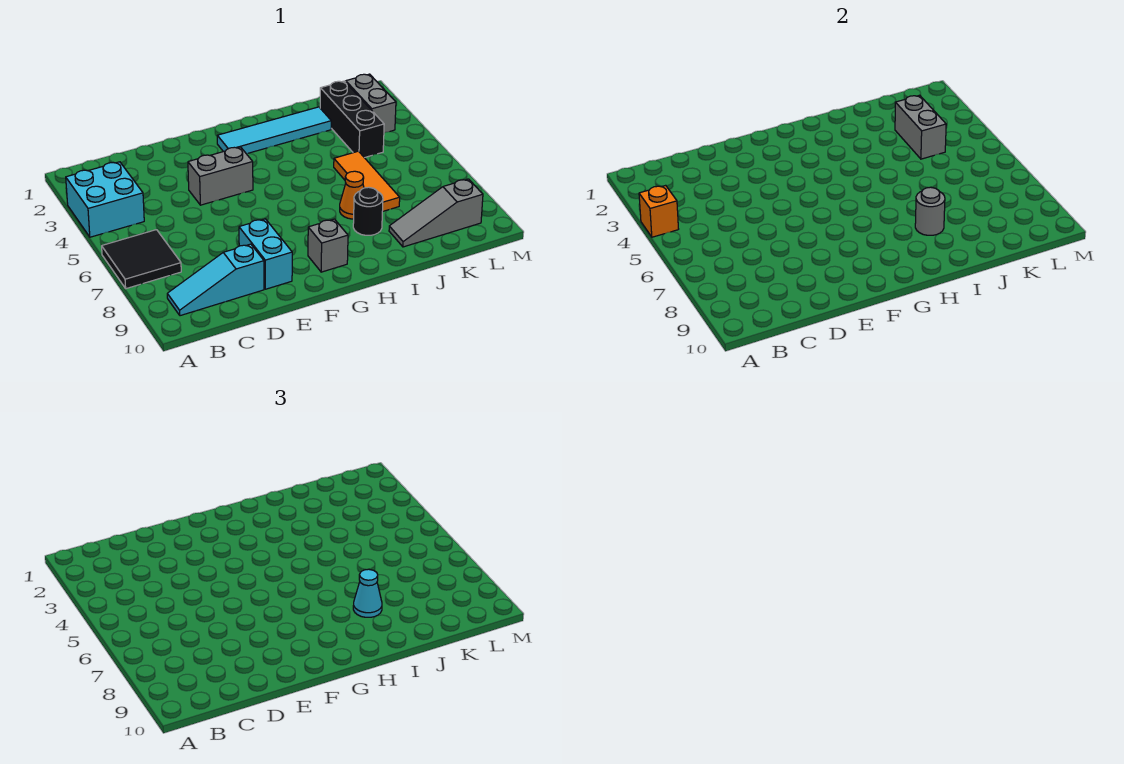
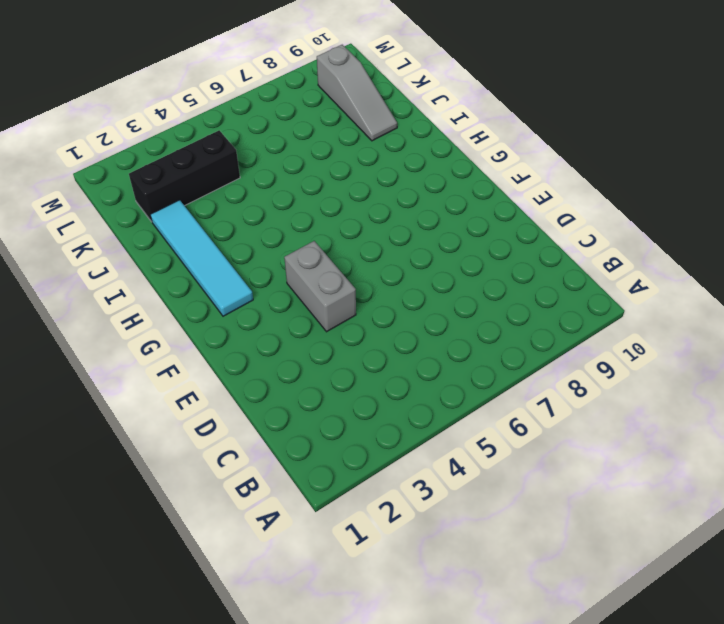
none -> cyan 2x2 brick [66,162,144,237]
none -> black 2x2 tile [102,230,181,289]
none -> cyan 1x3 slope [167,244,264,316]

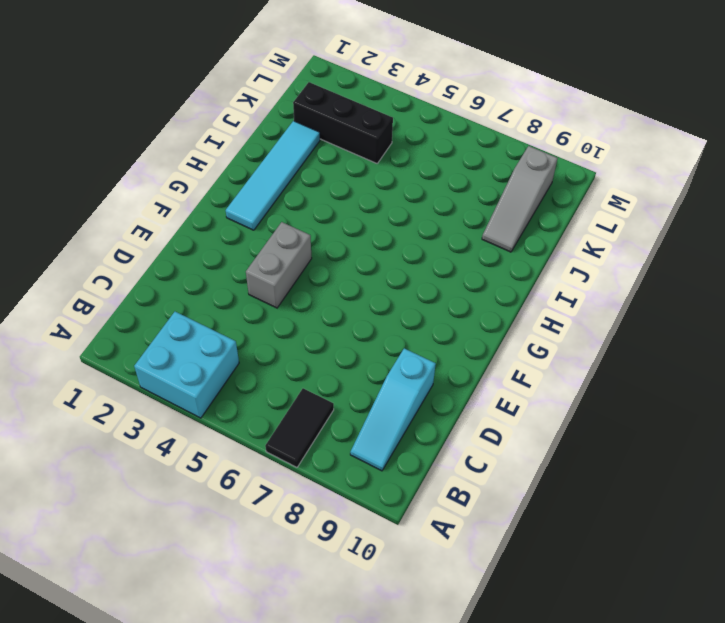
black 1x2 tile [265,388,334,467] -> black 2x2 tile [102,230,181,289]
none -> cyan 1x2 brick [239,219,292,289]
none -> grey 1x1 brick [308,219,348,272]
none -> orange 1x1 cone [340,171,364,219]

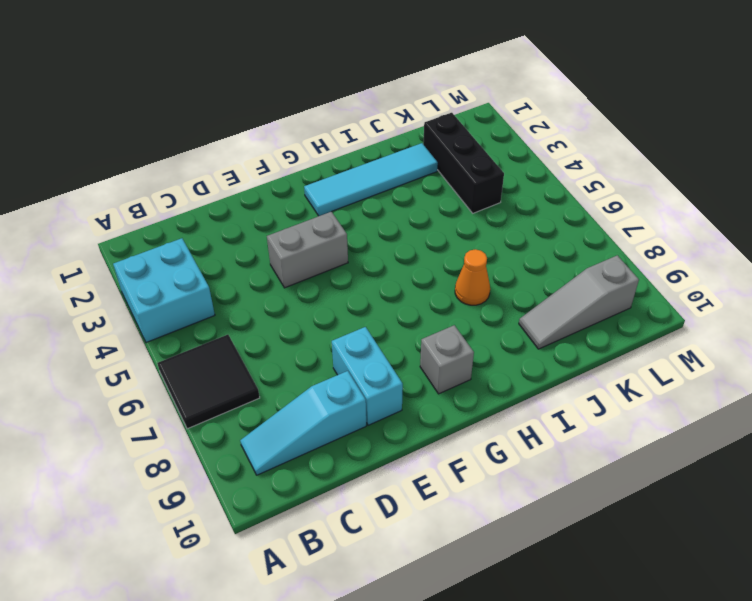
none -> black 1x1 round brick [353,187,383,235]
none -> orange 1x3 tile [334,151,400,212]
none -> grey 1x2 brick [346,74,396,133]

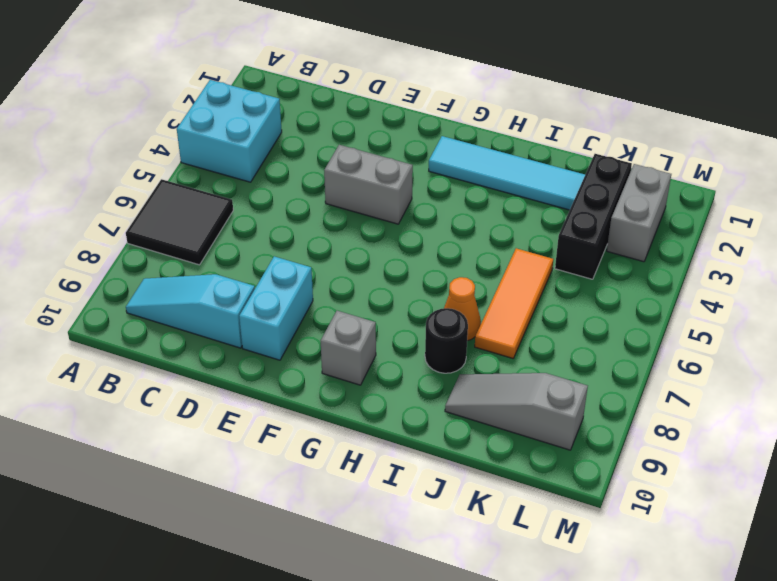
none -> orange 1x1 brick [639,185,678,237]
none -> grey 1x1 round brick [915,187,945,235]
none -> grey 1x2 brick [895,95,946,159]

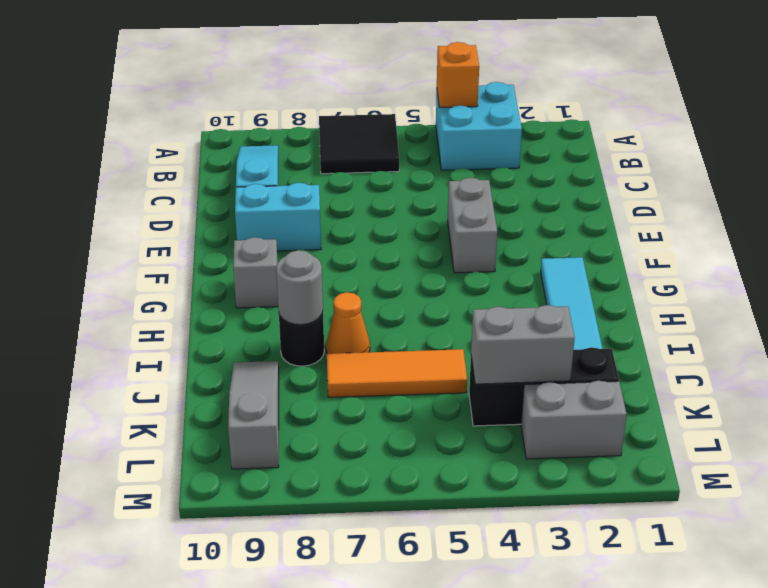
none -> cyan 1x1 cone [353,569,382,617]

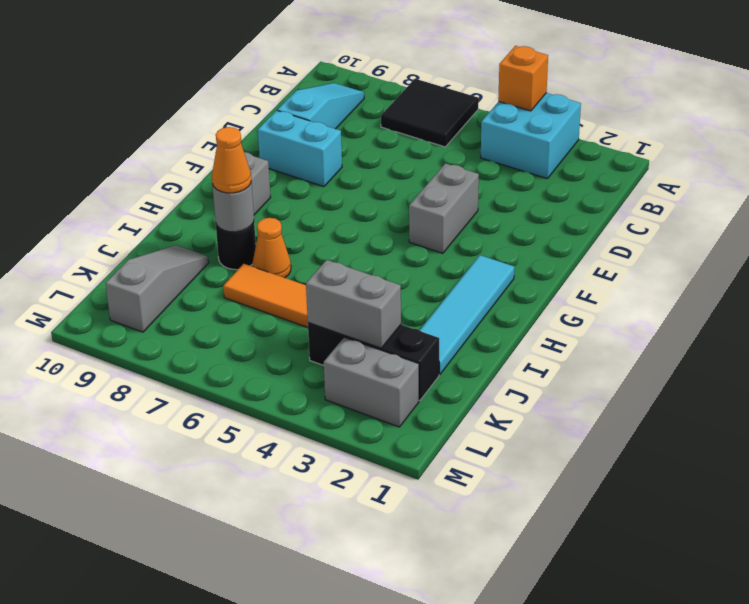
orange 1x1 cone [212,127,251,193] -> cyan 1x1 cone [353,569,382,617]

